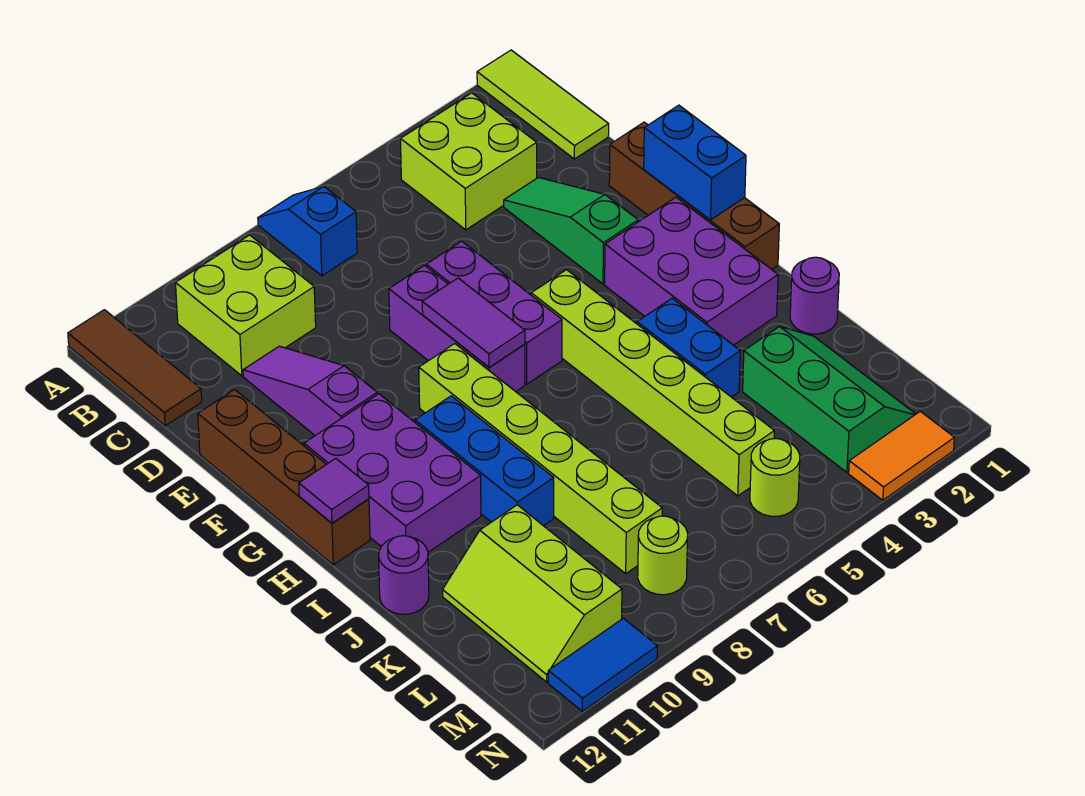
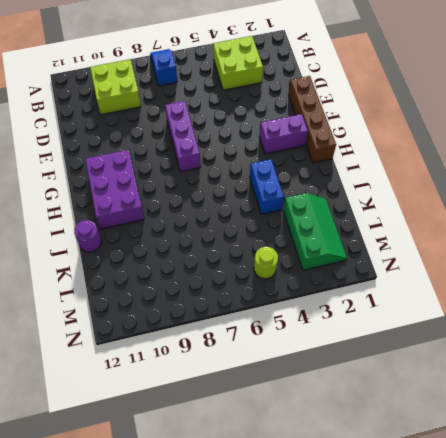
purple 1x2 brick [259,114,308,154] -> purple 2x3 brick [605,197,778,345]
none -> lime 1x3 tile [477,50,609,159]
none -> brown 1x3 tile [68,310,202,426]
none -> green 1x3 slope [504,178,638,284]

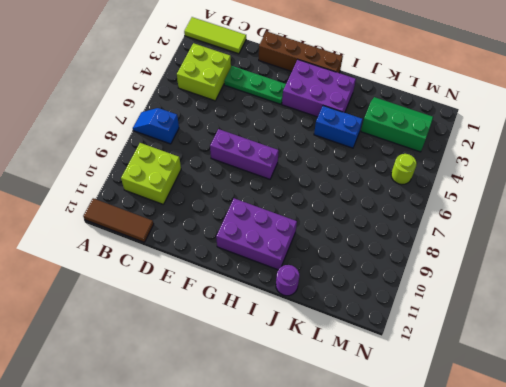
green 1x3 plate [224,66,286,104] -> green 1x3 slope [504,178,638,284]
none -> purple 1x3 slope [243,346,377,436]
none -> purple 1x3 brick [426,241,562,384]
none -> brown 1x4 brick [198,389,370,565]

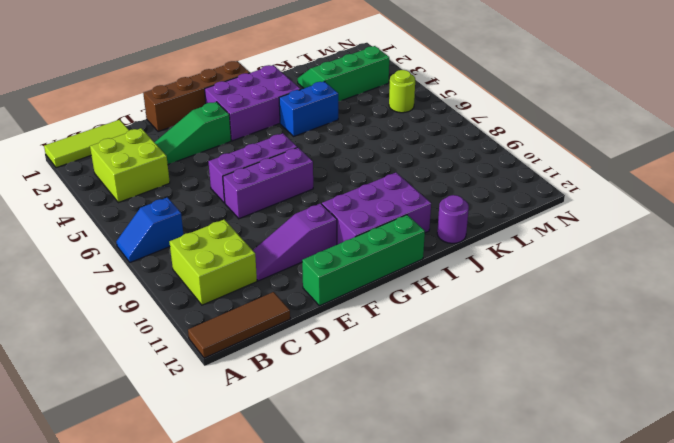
green 1x4 brick [302,215,425,306] -> brown 1x4 brick [198,389,370,565]
none -> lime 1x6 brick [531,270,774,496]
none -> lime 1x6 brick [419,344,662,573]
none -> blue 1x3 brick [415,396,554,526]

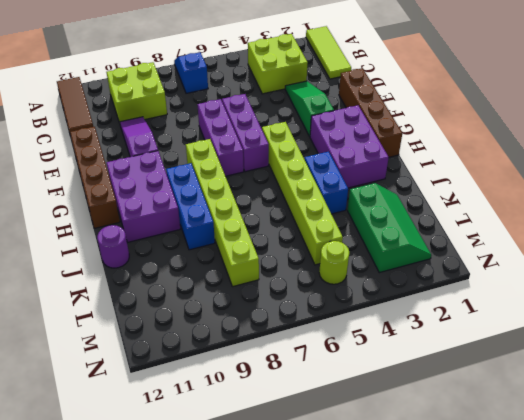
none -> purple 1x1 round brick [790,257,839,334]
none -> lime 2x3 slope [443,505,622,682]
none -> lime 1x1 round brick [638,516,688,595]

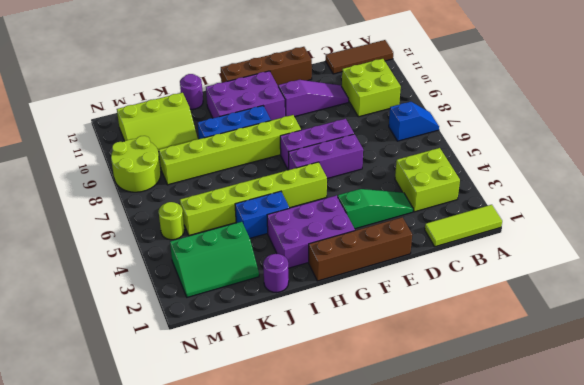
lime 2x3 slope [117,93,198,152] -> lime 2x3 slope turned to [443,505,622,682]
lime 2x2 round brick [111,136,161,192] -> lime 1x1 round brick [638,516,688,595]
none -> orange 1x2 tile [849,411,954,500]
none -> blue 1x2 tile [548,618,658,711]
none -> blue 1x2 brick [644,105,746,220]

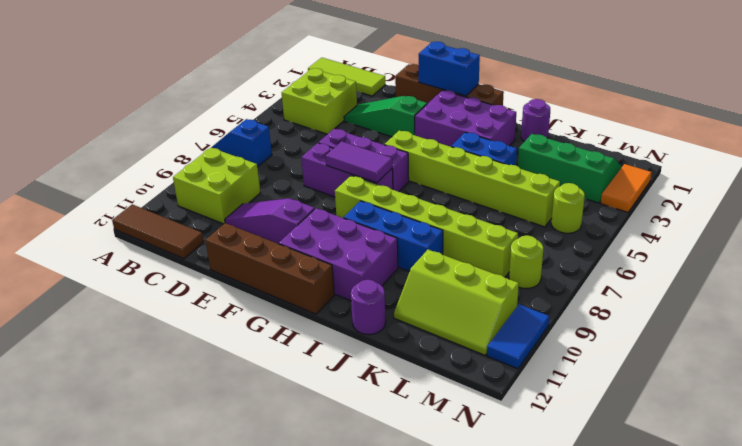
none -> purple 1x1 tile [299,458,369,523]

